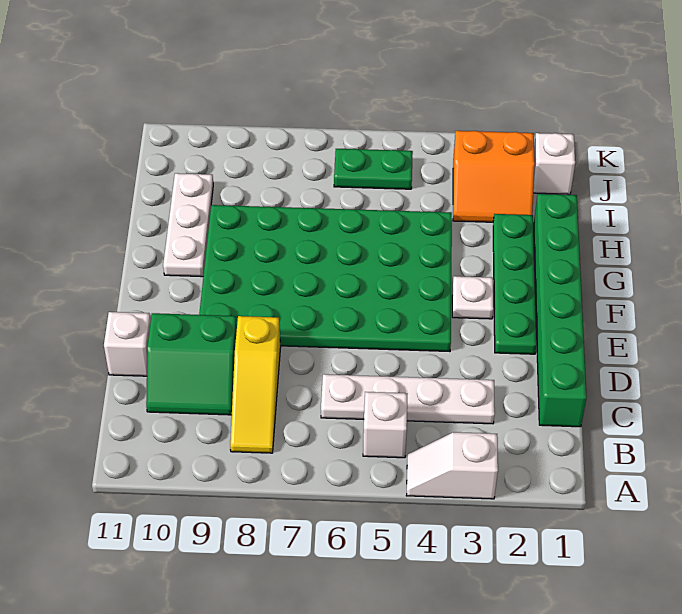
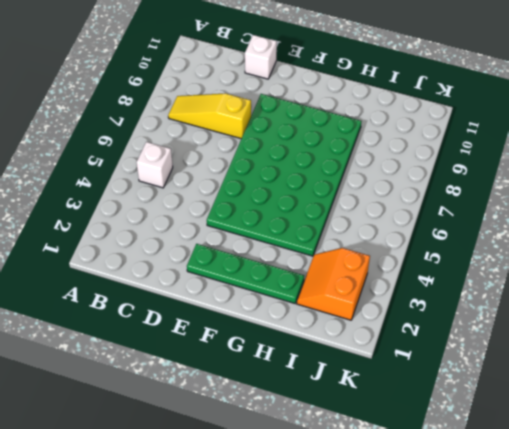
none -> white 1x2 slope [406,432,498,499]
none -> green 1x6 brick [534,194,587,427]
none -> white 1x4 plate [321,374,495,424]

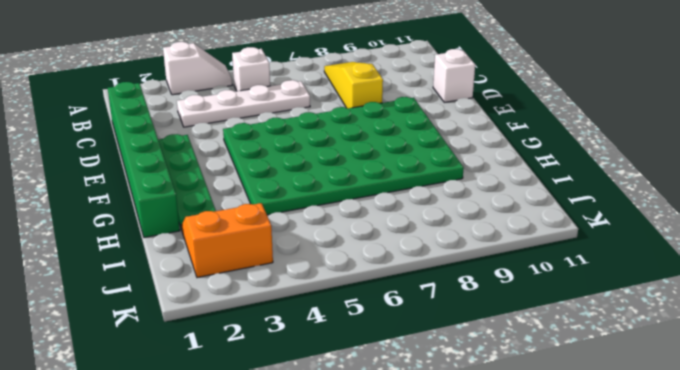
none -> green 2x2 slope [146,313,237,415]
none -> white 1x1 plate [452,276,493,319]
none -> white 1x3 plate [163,173,213,277]

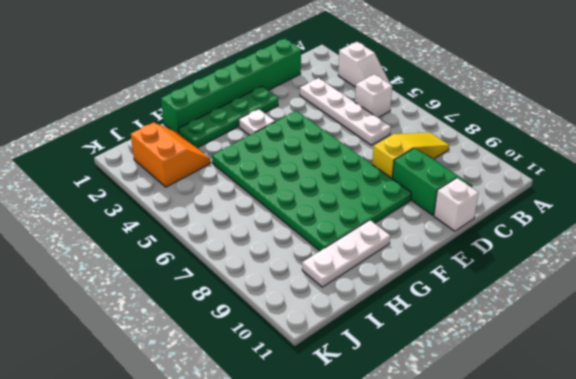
none -> white 1x1 brick [533,133,575,194]
none -> green 1x2 plate [334,149,413,189]

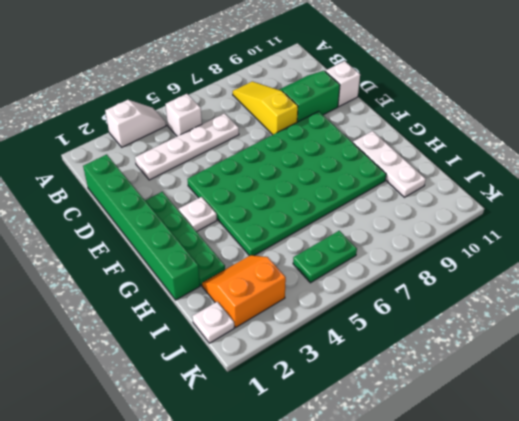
white 1x1 plate [192,302,234,343] -> white 1x1 brick [533,133,575,194]

